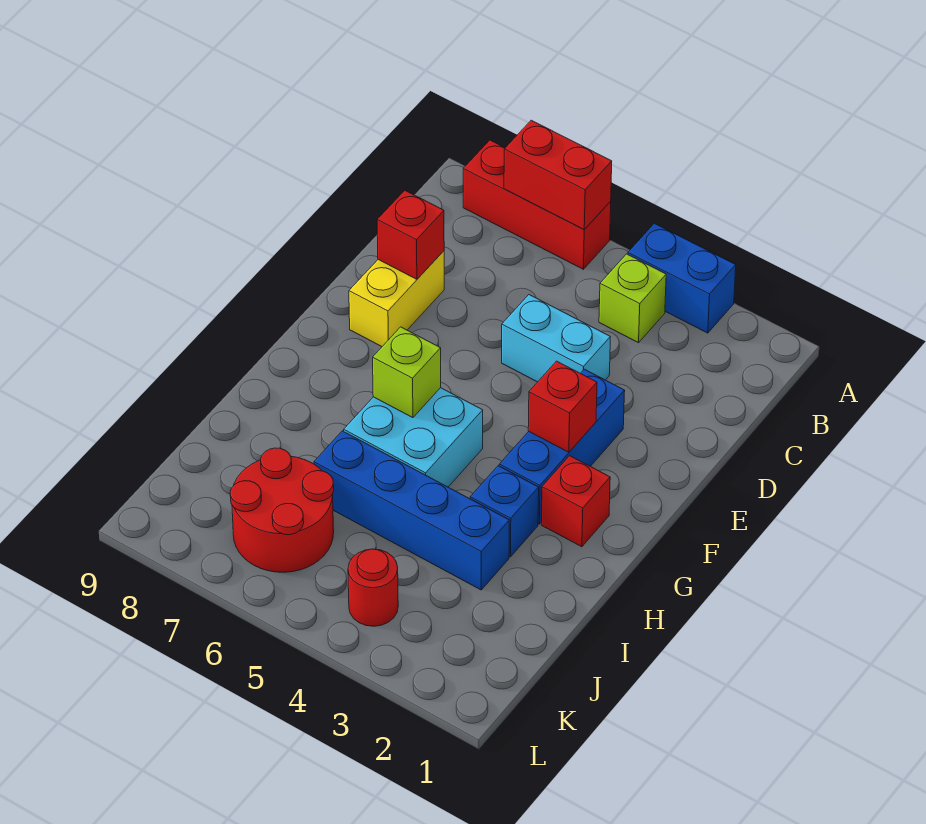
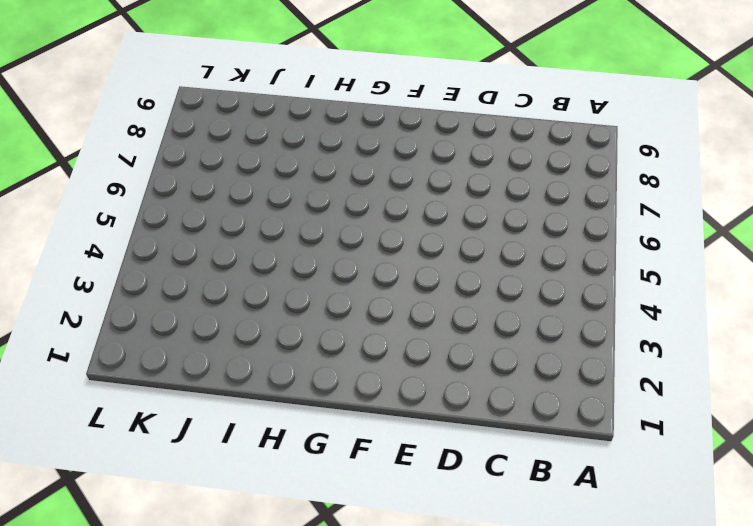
none -> blue 1x2 brick [628,223,736,333]
none -> red 1x3 brick [463,140,611,269]
none -> lime 1x1 brick [599,254,666,343]

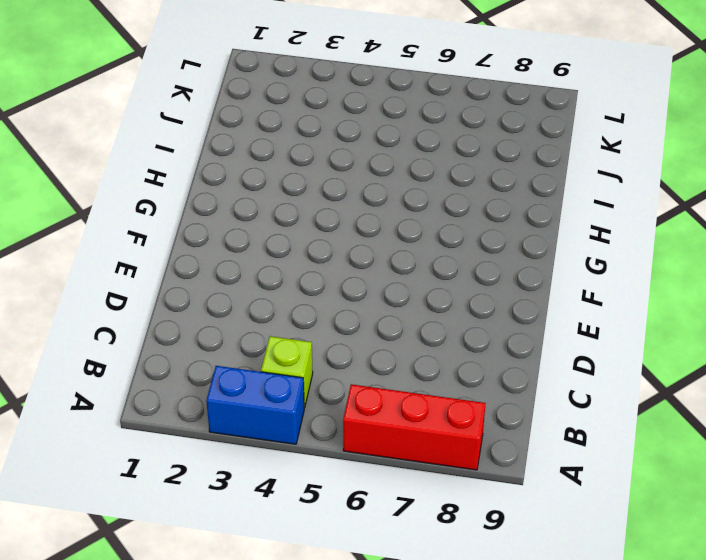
none -> cyan 1x2 brick [502,295,610,382]
none -> yellow 1x2 brick [349,251,444,347]
none -> blue 1x3 brick [499,369,625,524]

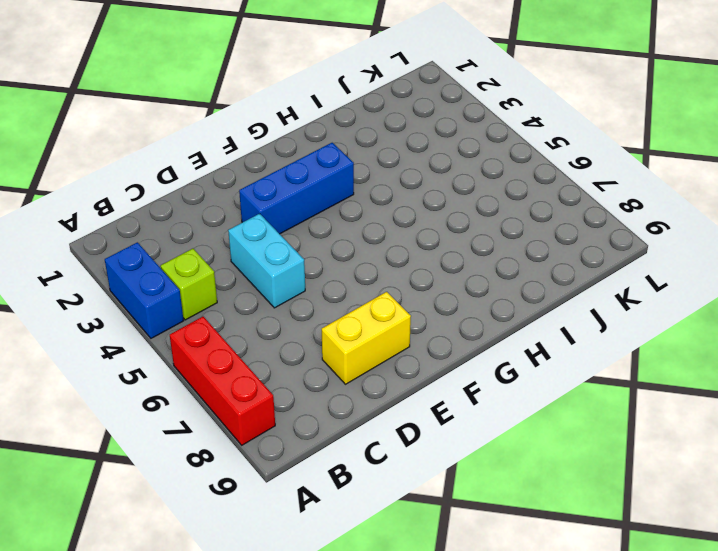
none -> red 1x1 brick [541,456,610,547]
none -> cyan 2x2 brick [344,388,483,487]
none -> blue 1x1 brick [470,466,539,557]

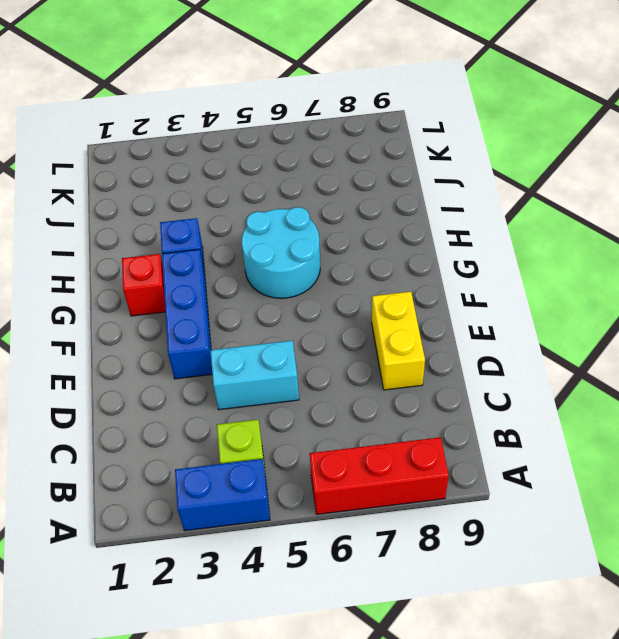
cyan 2x2 round brick [242,207,320,298] -> cyan 2x2 brick [344,388,483,487]
none -> blue 1x4 brick [314,431,509,590]
none -> red 2x2 round brick [230,448,334,572]
none -> red 1x1 round brick [348,549,398,626]

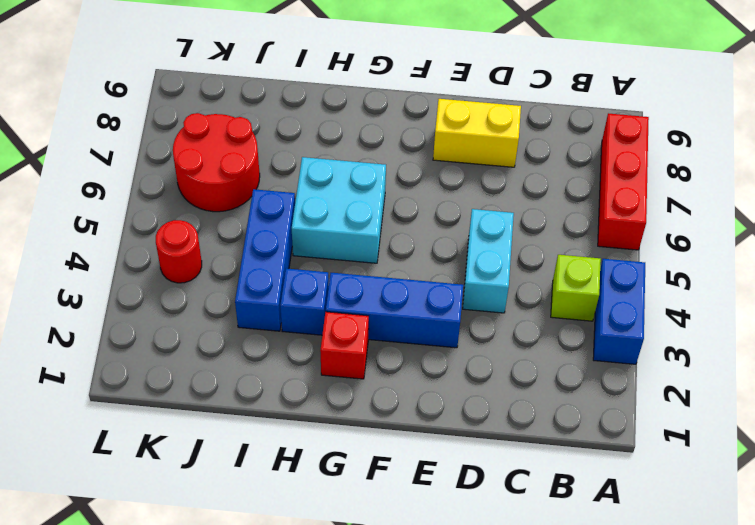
blue 1x3 brick [235,189,295,331] -> blue 1x4 brick [314,431,509,590]
none -> red 1x2 brick [504,120,612,230]
none -> red 1x1 brick [377,190,444,279]
none -> red 1x1 brick [528,361,597,452]

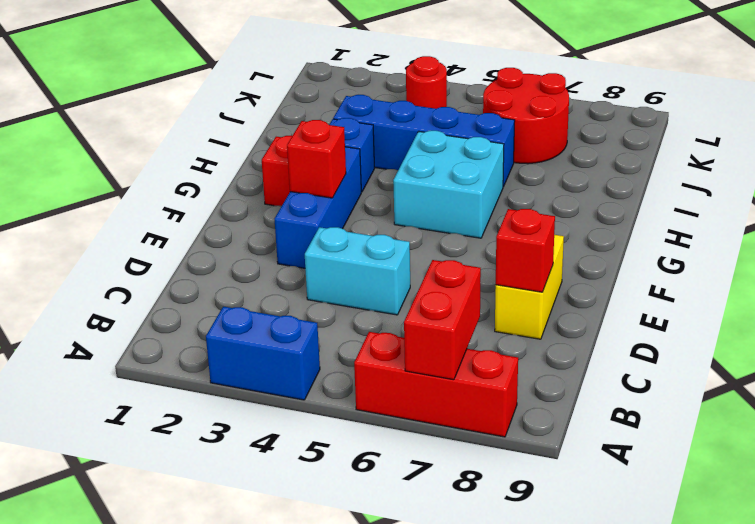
red 1x2 brick [404,260,481,380] -> red 1x2 brick turned to [504,120,612,230]
none -> lime 1x1 brick [599,254,666,343]
none -> lime 1x1 brick [373,327,441,418]

